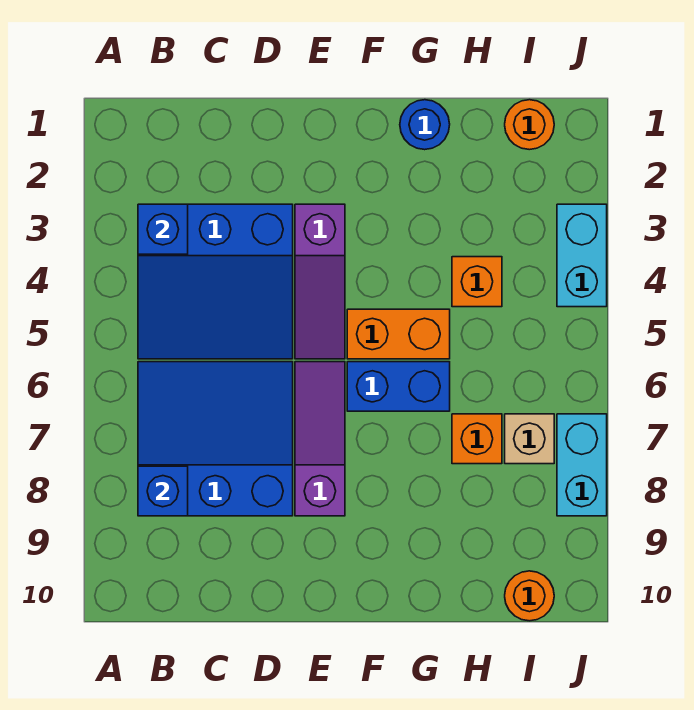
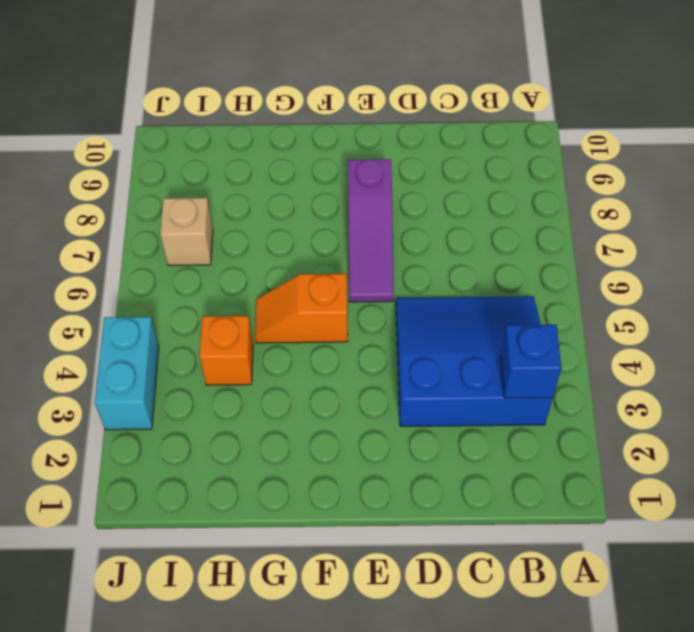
orange 1x2 slope [255,274,348,343] -> orange 1x2 brick [347,309,450,359]
none -> blue 3x3 slope [138,362,293,516]
none -> purple 1x3 slope [295,204,345,359]
none -> blue 1x2 brick [347,362,450,411]

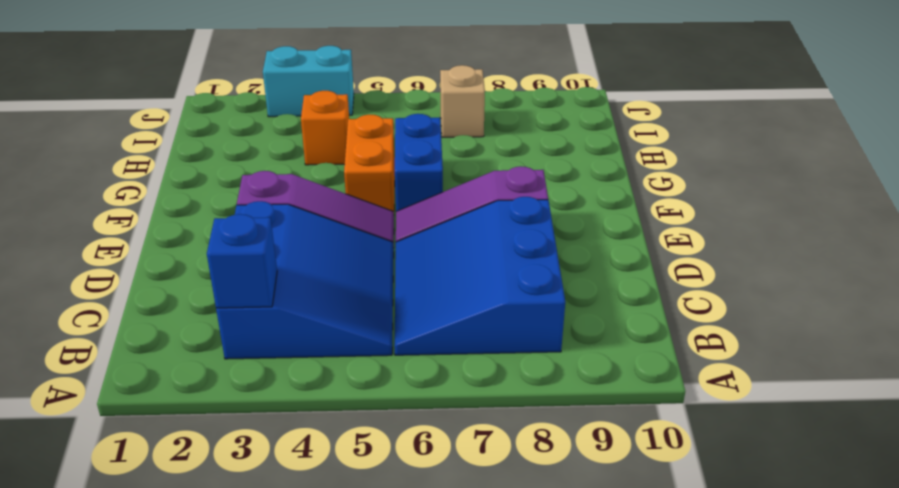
none -> blue 1x1 round brick [400,100,450,150]
none -> orange 1x1 brick [452,414,502,464]
none -> orange 1x1 round brick [505,100,554,150]

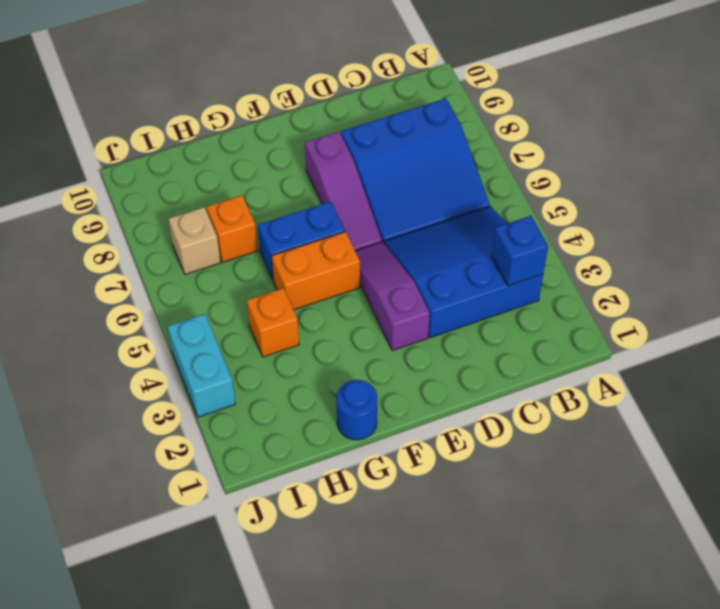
none -> orange 1x1 round brick [505,100,554,150]
none -> orange 1x1 round brick [505,571,554,621]
none -> cyan 1x2 brick [557,414,607,516]

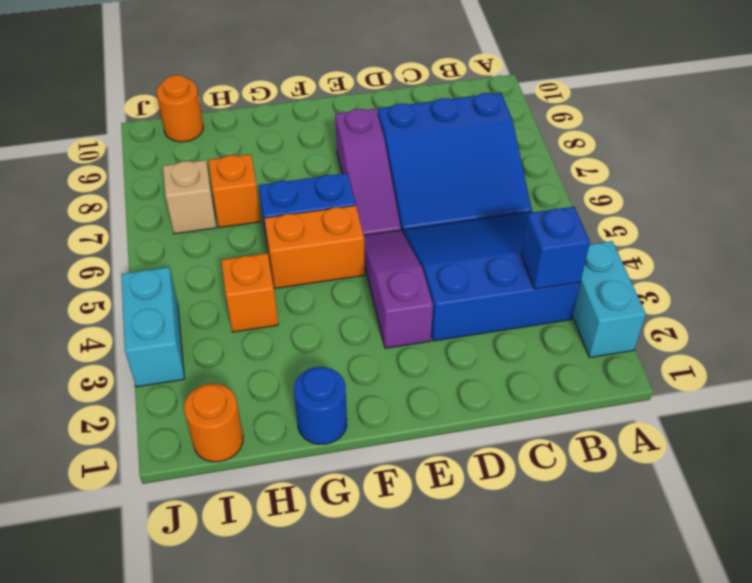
cyan 1x2 brick [573,241,646,358] -> cyan 1x2 brick moved to [557,414,607,516]
none -> blue 1x1 brick [138,466,188,516]

